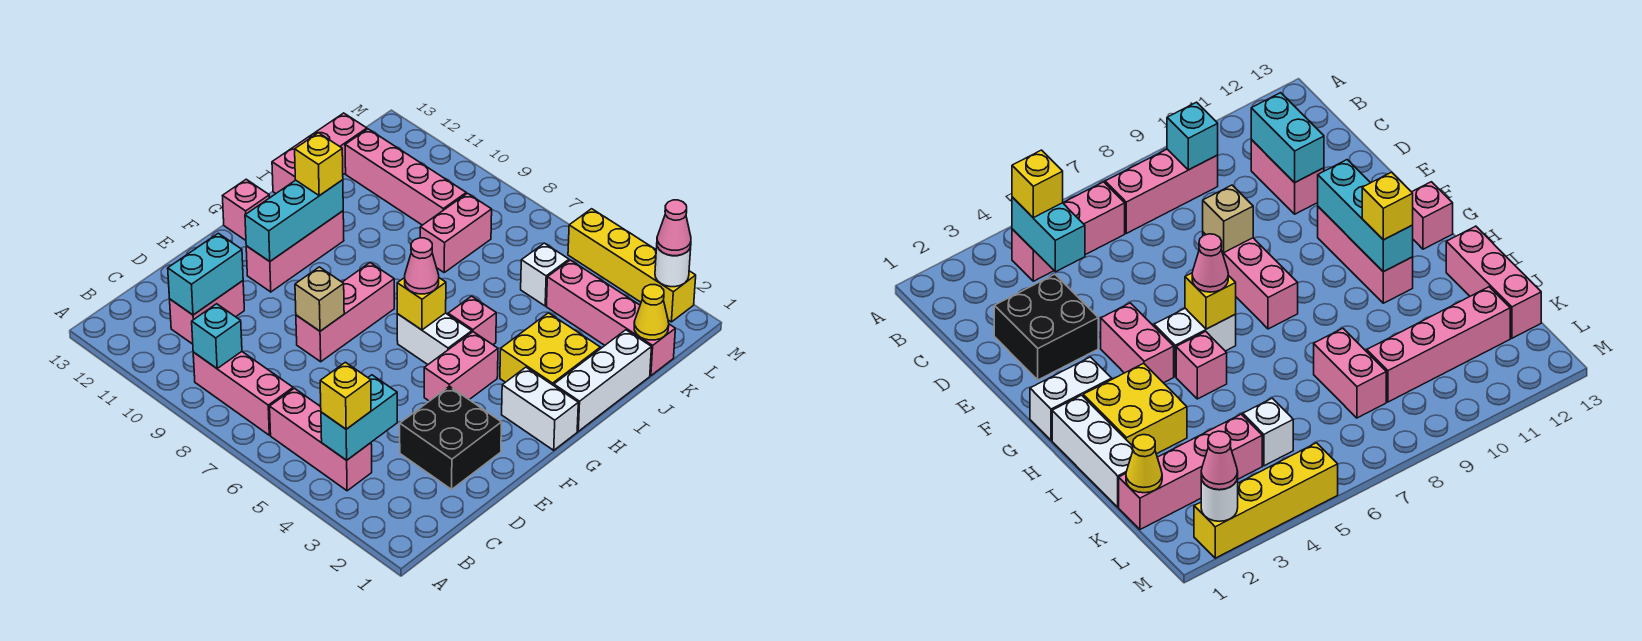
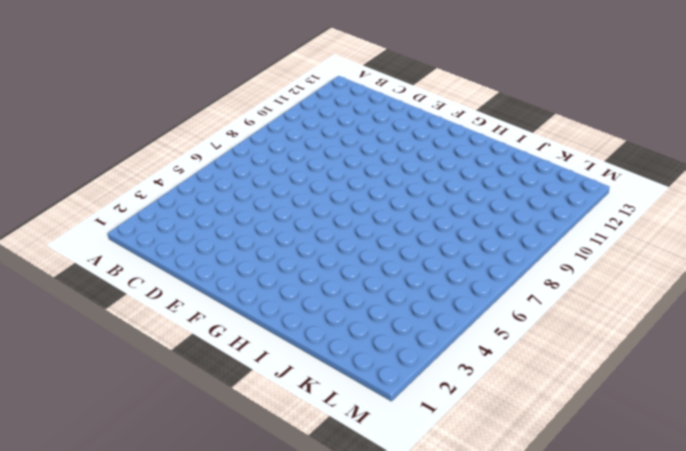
none -> pink 1x3 brick [270,388,372,491]
none -> pink 1x3 brick [193,352,293,435]
none -> pink 1x2 brick [170,281,244,344]
none -> black 2x2 brick [400,386,502,489]

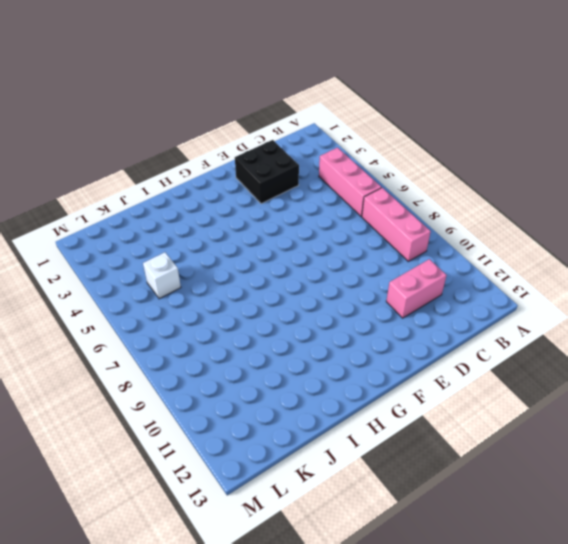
none -> pink 1x3 brick [296,263,394,362]
none -> pink 1x2 brick [424,332,498,401]
none -> pink 1x3 brick [246,211,344,292]
none -> white 1x2 brick [502,367,578,450]

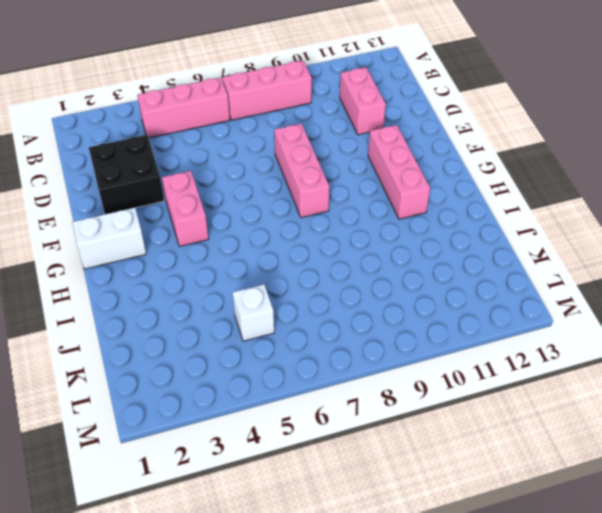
none -> white 1x2 brick [397,313,472,364]
none -> pink 1x1 brick [223,179,269,240]
none -> white 1x3 brick [554,330,651,431]
none -> yellow 2x2 brick [500,313,600,386]

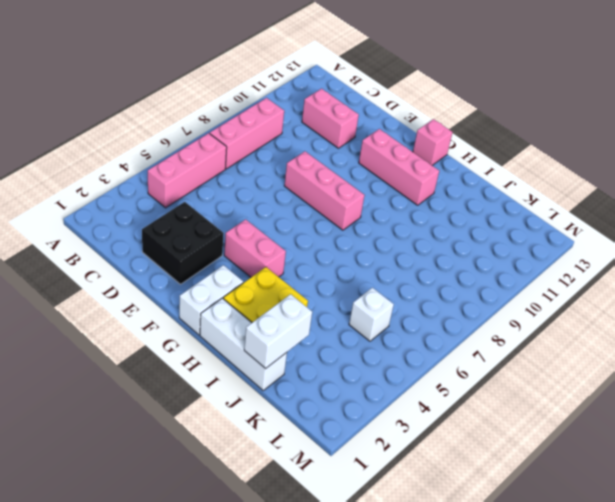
white 1x2 brick [244,294,312,369] -> white 1x2 brick moved to [397,313,472,364]
none -> pink 1x1 brick [448,296,496,345]
none -> pink 1x3 brick [272,113,367,193]
none -> pink 1x2 brick [420,193,492,272]
none -> pink 1x4 brick [547,260,675,376]

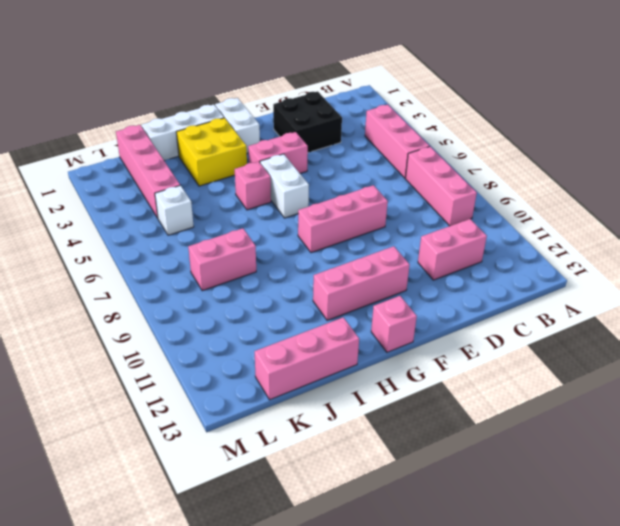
none -> pink 1x4 brick [345,129,466,225]
none -> yellow 1x4 brick [568,209,696,322]
none -> cyan 1x2 brick [321,375,397,460]
none -> cyan 1x1 brick [192,304,242,368]

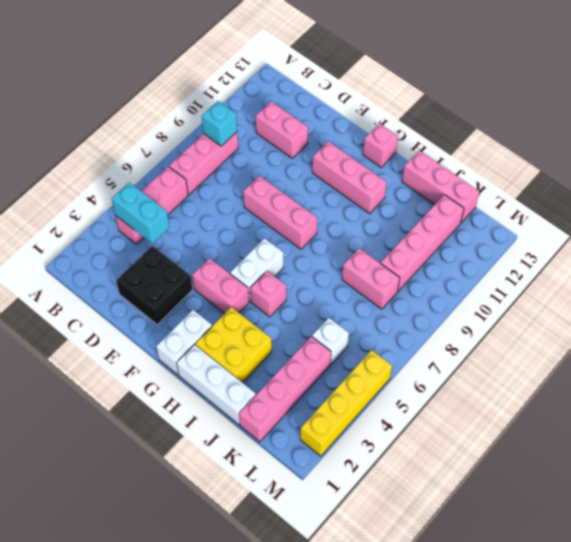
none -> cyan 1x2 brick [168,233,243,315]
none -> tan 1x1 brick [295,267,344,331]
none -> cyan 1x3 brick [245,180,343,261]
none -> yellow 1x1 brick [397,278,446,330]

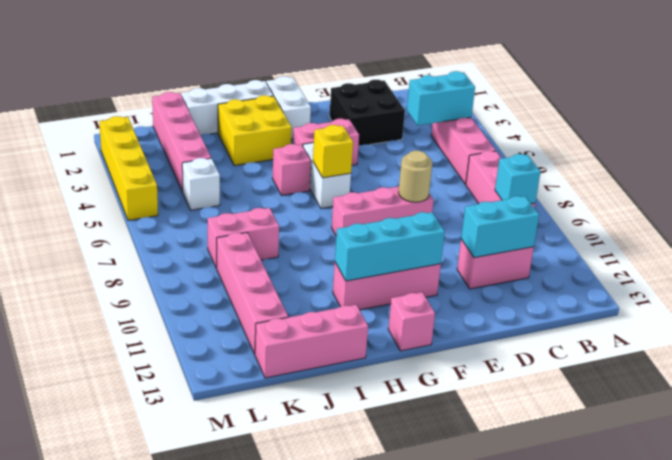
tan 1x1 round brick [399,151,432,202] -> tan 1x1 brick [295,267,344,331]
none -> yellow 1x1 cone [634,285,669,340]
none -> white 1x1 round brick [655,247,691,287]
none -> yellow 1x1 brick [320,362,371,429]
none -> pink 1x1 cone [405,238,439,294]

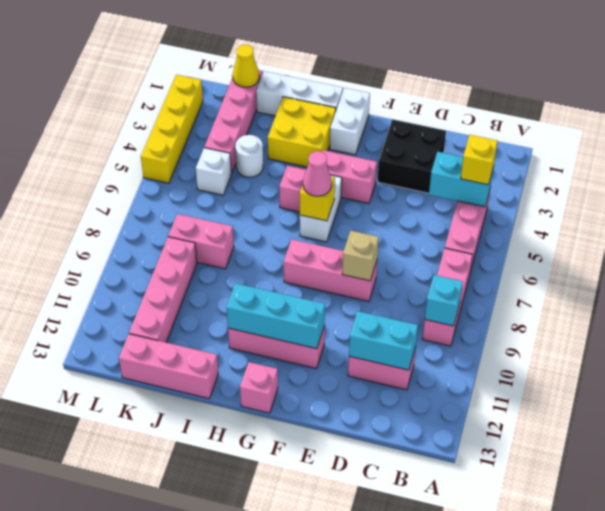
white 1x1 round brick [235,135,263,177] -> white 1x1 round brick moved to [655,247,691,287]
none -> yellow 1x1 brick [295,133,343,196]
none -> pink 1x1 cone [657,200,691,256]

